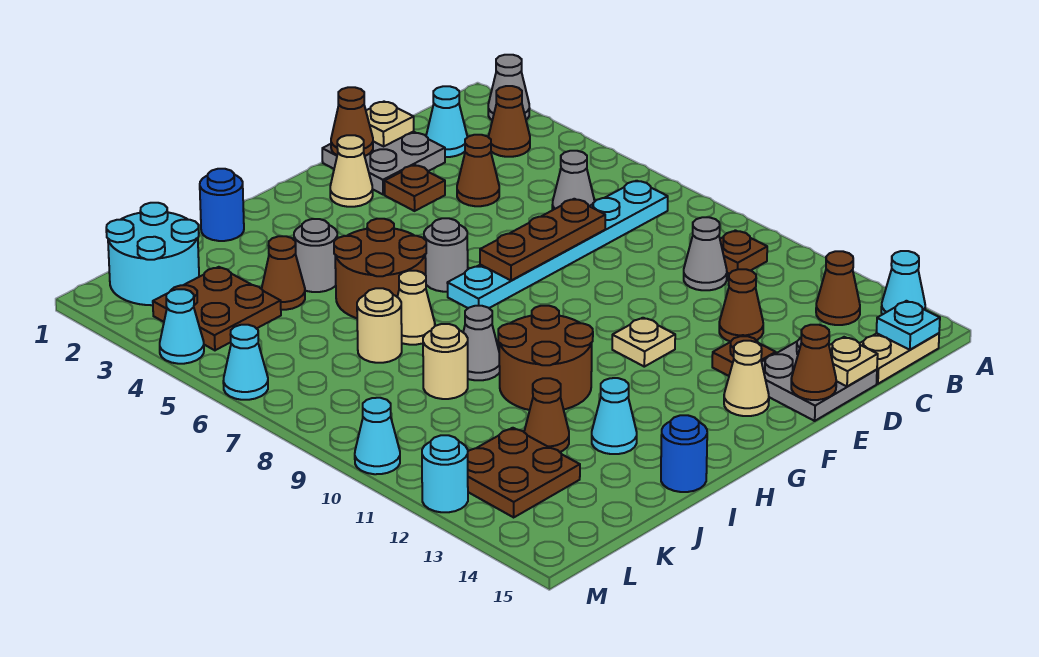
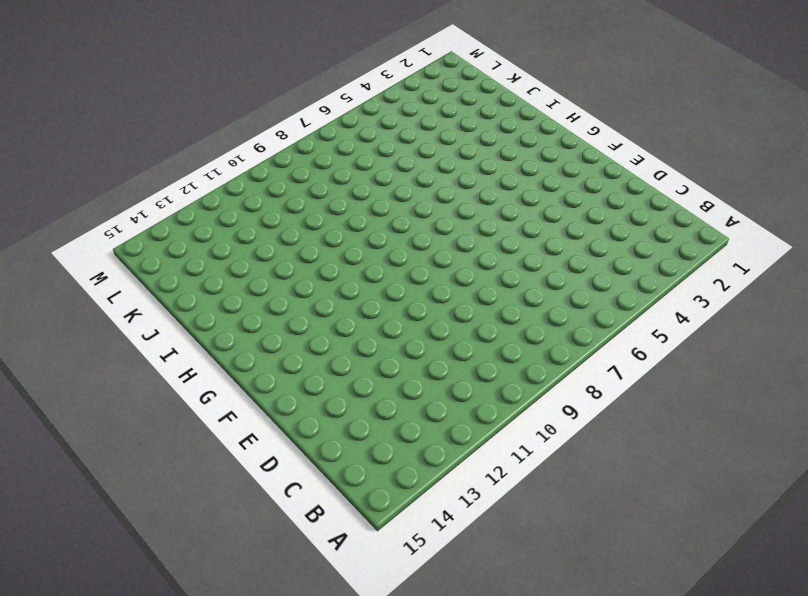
none -> grey 1x1 cone [488,55,530,120]
none -> cyan 1x1 cone [881,251,925,315]
none -> brown 1x1 cone [489,86,530,157]
none -> cyan 1x6 plate [447,181,668,308]

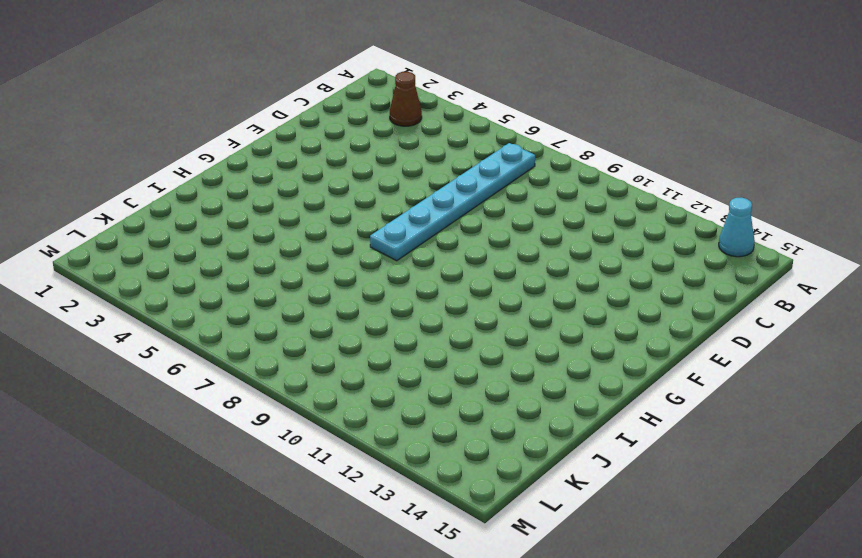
none -> grey 1x1 cone [488,55,530,120]
none -> brown 1x1 plate [720,230,767,274]
none -> brown 1x1 cone [816,251,860,325]
none -> tan 1x2 plate [860,333,939,384]

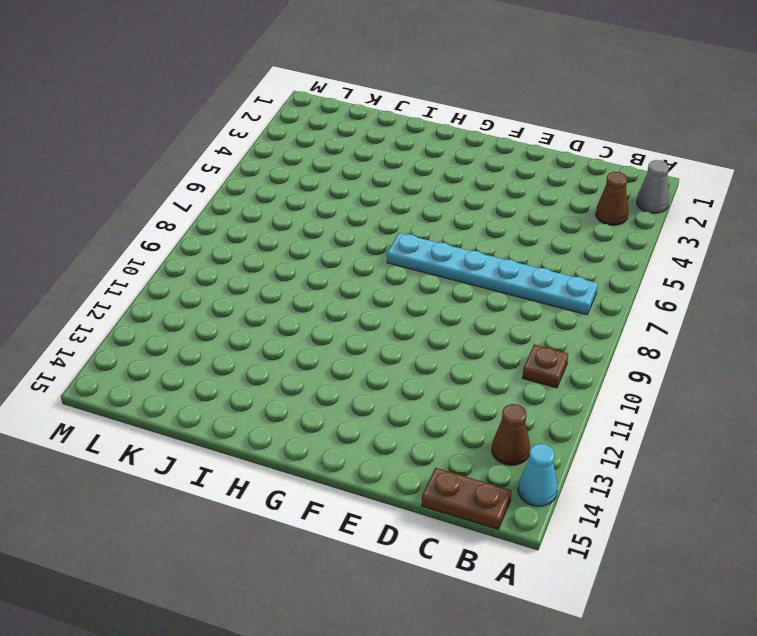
brown 1x2 plate [422,468,511,529] -> tan 1x2 plate [860,333,939,384]
none -> cyan 1x1 cone [426,86,467,157]
none -> grey 1x1 cone [552,151,595,210]
none -> grey 1x1 cone [684,217,727,290]
none -> grey 2x2 plate [322,132,445,195]

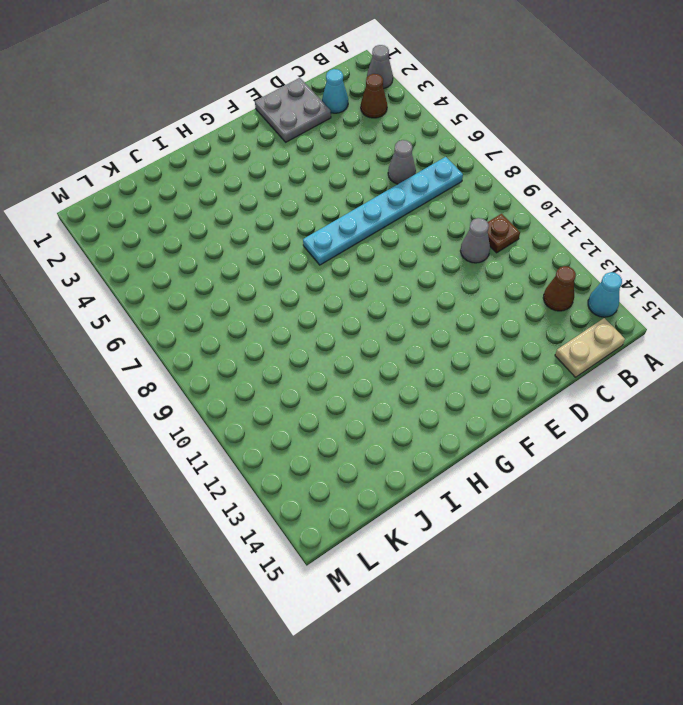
none -> brown 1x1 cone [457,135,499,206]
none -> brown 1x1 cone [719,269,763,342]
none -> grey 2x2 plate [762,338,877,421]
none -> brown 1x1 plate [384,165,445,211]

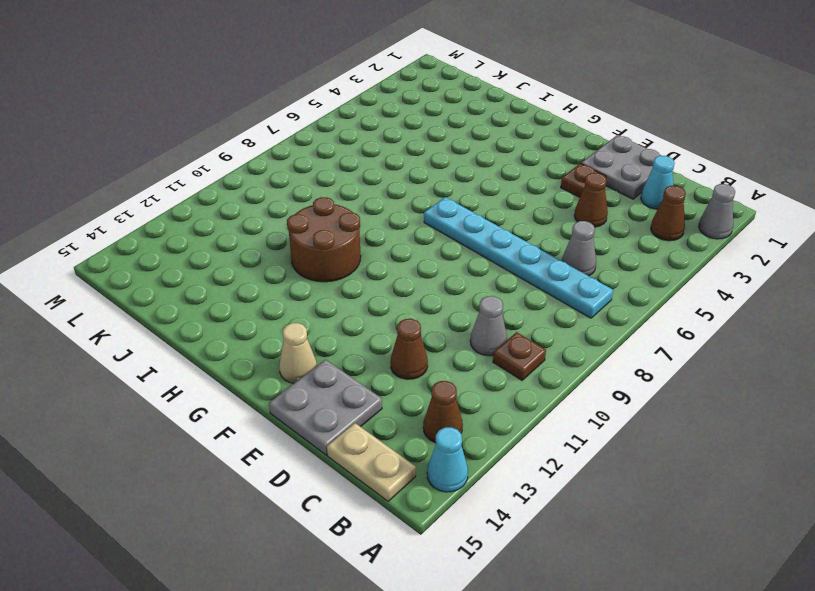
none -> brown 1x1 plate [712,335,776,376]
none -> tan 1x1 cone [330,135,373,207]
none -> tan 1x1 plate [612,318,675,367]
none -> grey 1x1 round brick [424,218,468,292]

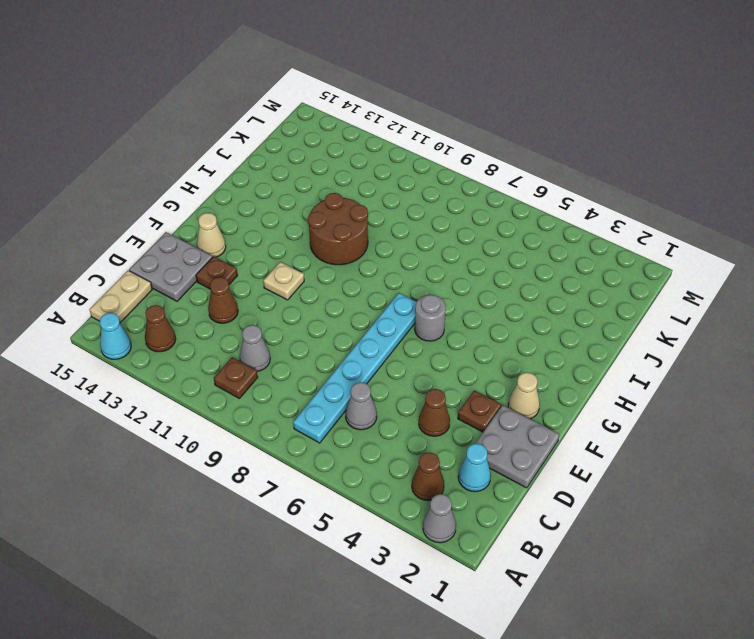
none -> brown 2x2 round brick [334,219,426,318]
none -> blue 1x1 round brick [200,169,244,241]
none -> grey 1x1 round brick [294,219,337,292]
none -> tan 1x1 cone [397,271,435,345]

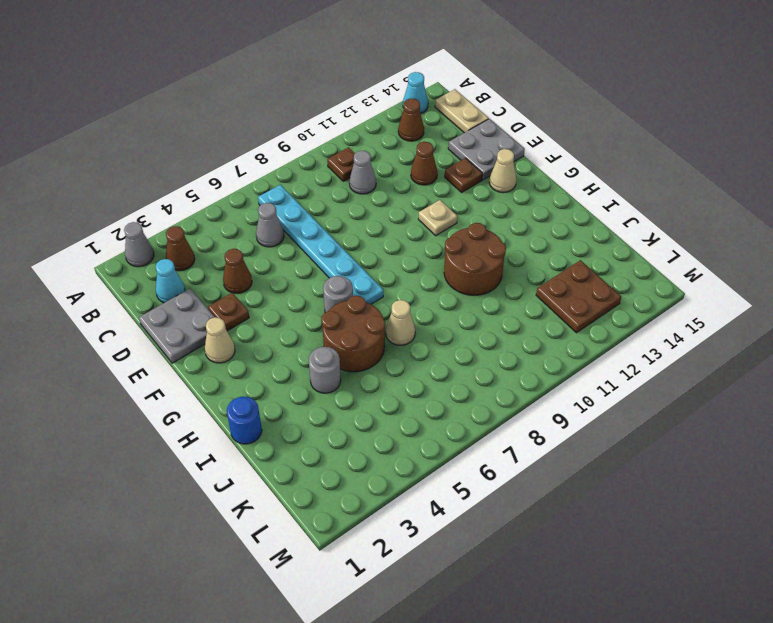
none -> grey 1x1 cone [463,306,500,380]
none -> cyan 1x1 cone [592,378,637,454]
none -> blue 1x1 round brick [661,415,707,492]
none -> brown 1x1 cone [262,236,305,310]

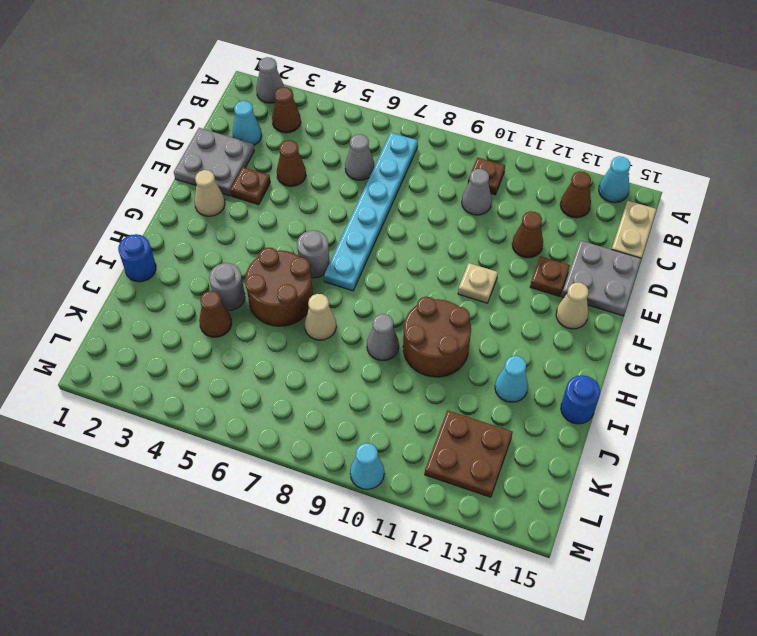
none -> tan 1x1 round brick [357,288,402,363]
none -> tan 1x1 round brick [423,324,468,399]
none -> brown 1x1 cone [524,378,569,452]
none -> cyan 2x2 round brick [106,203,199,305]

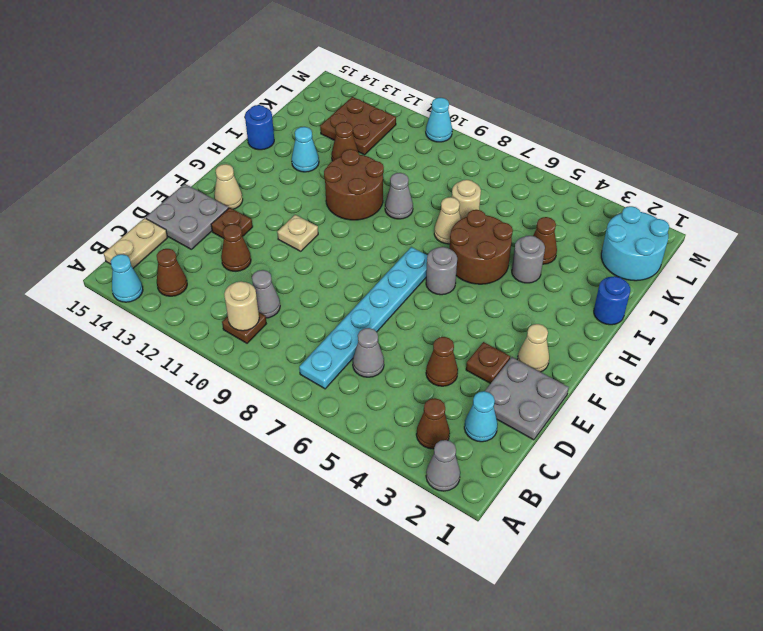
tan 1x1 round brick [224,281,259,331] -> tan 1x1 round brick moved to [423,324,468,399]
none -> brown 2x2 plate [153,267,281,350]
none -> cyan 1x1 cone [160,289,204,364]
none -> cyan 1x1 cone [223,325,268,400]
none -> cyan 1x1 round brick [422,435,468,512]

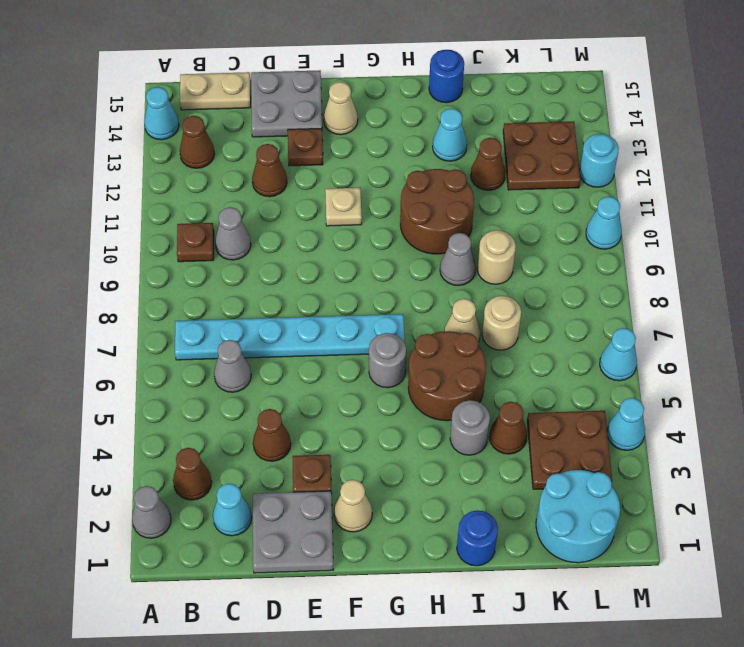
none -> cyan 1x1 plate [876,301,940,350]
none -> tan 1x1 plate [366,102,414,146]
none -> brown 1x3 plate [480,199,605,280]
none -> tan 1x1 plate [829,337,878,386]

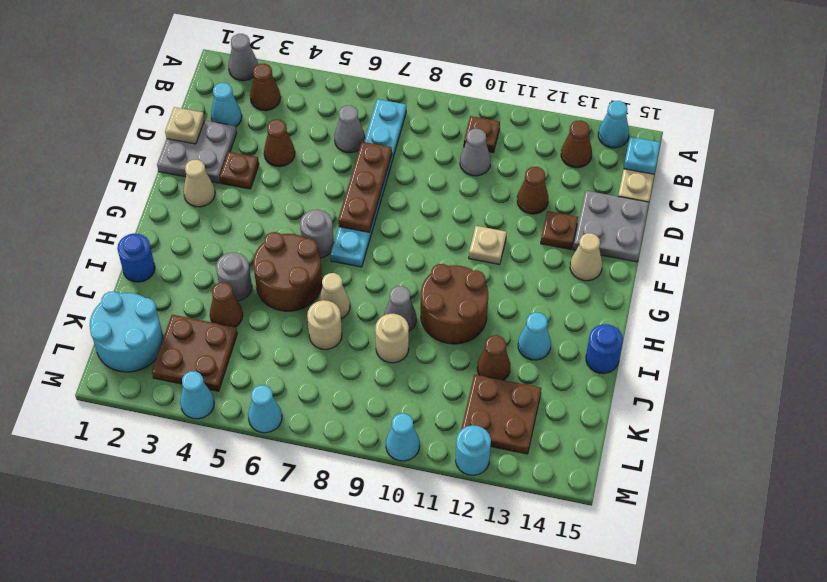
none -> tan 1x1 plate [829,337,878,386]
none -> brown 1x1 cone [331,87,373,156]
none -> brown 1x1 cone [791,325,836,400]

